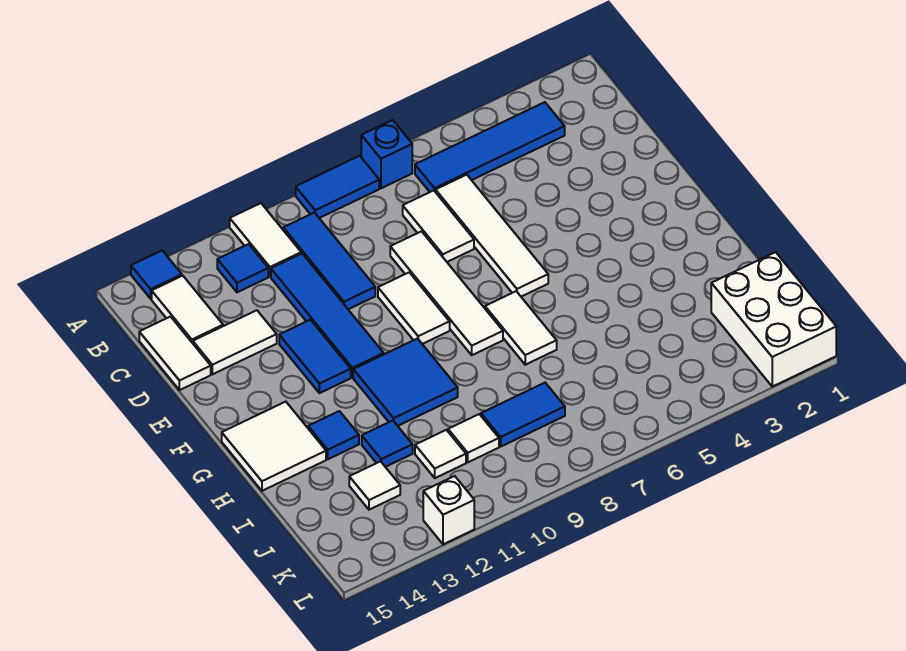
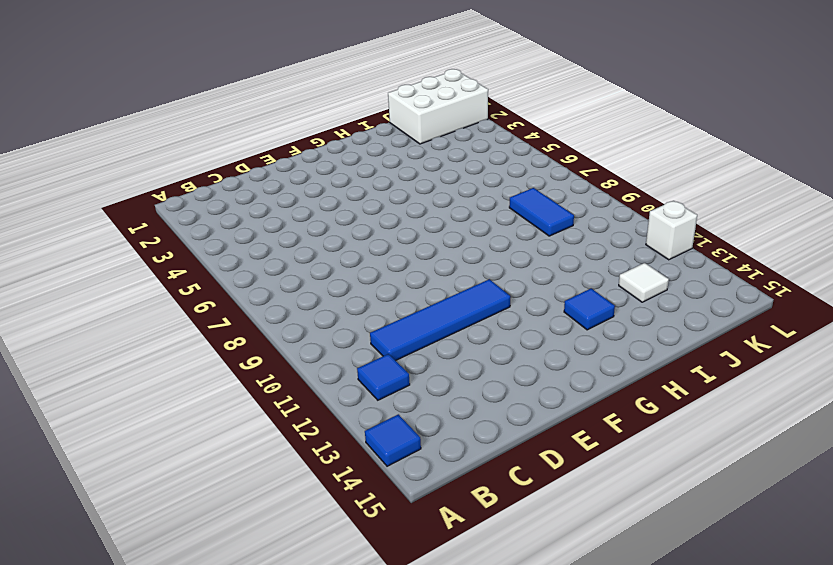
none -> blue 1x1 brick [361,120,412,188]
none -> blue 1x2 tile [296,156,379,218]
none -> white 1x2 tile [230,203,301,277]

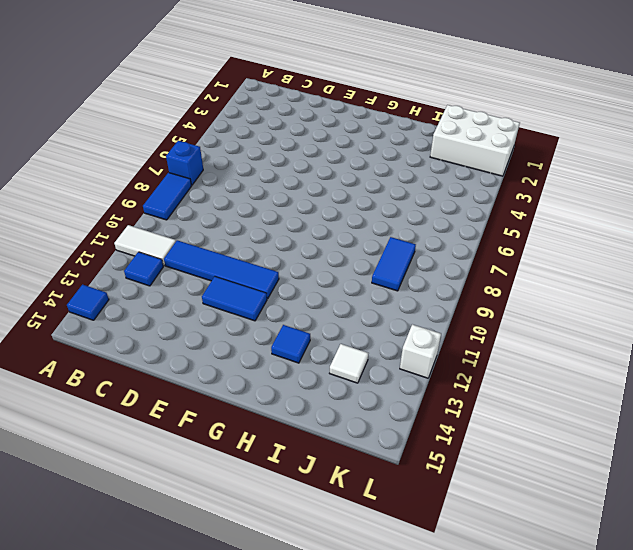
none -> blue 1x4 tile [415,102,565,192]
none -> blue 1x3 tile [283,213,375,309]
none -> white 1x2 tile [152,276,223,343]

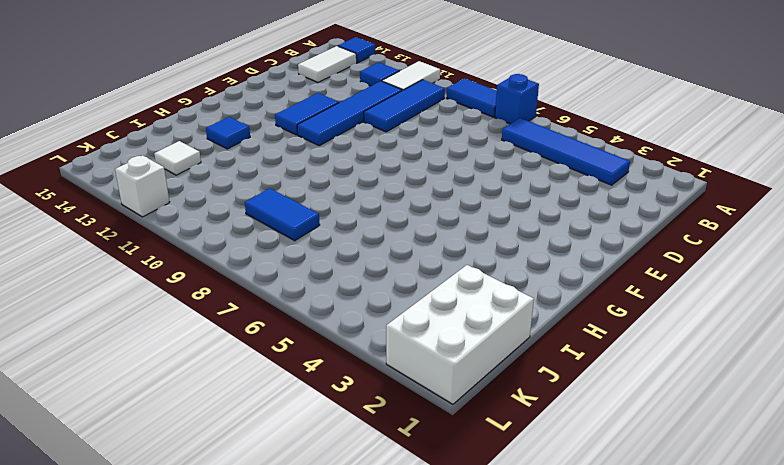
none -> white 1x4 tile [436,175,548,297]
none -> white 1x2 tile [403,190,474,262]
none -> white 1x2 tile [139,317,211,390]

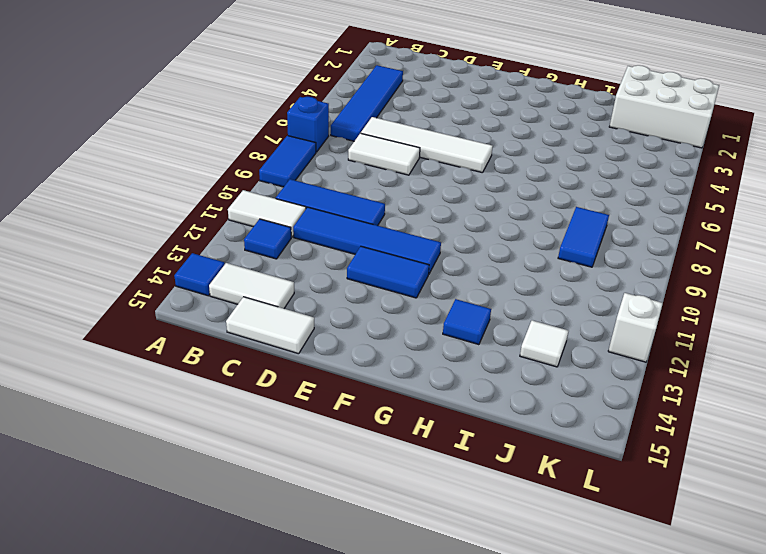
none -> white 1x4 tile [390,231,503,355]
none -> white 1x2 tile [193,310,277,374]
none -> white 1x2 tile [378,273,450,344]

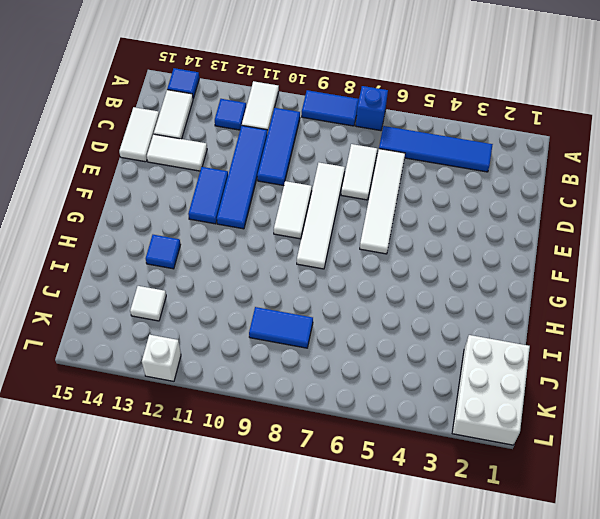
none -> white 1x2 tile [485,291,557,365]
none -> blue 2x2 tile [353,339,458,426]
none -> white 2x2 tile [222,402,326,491]

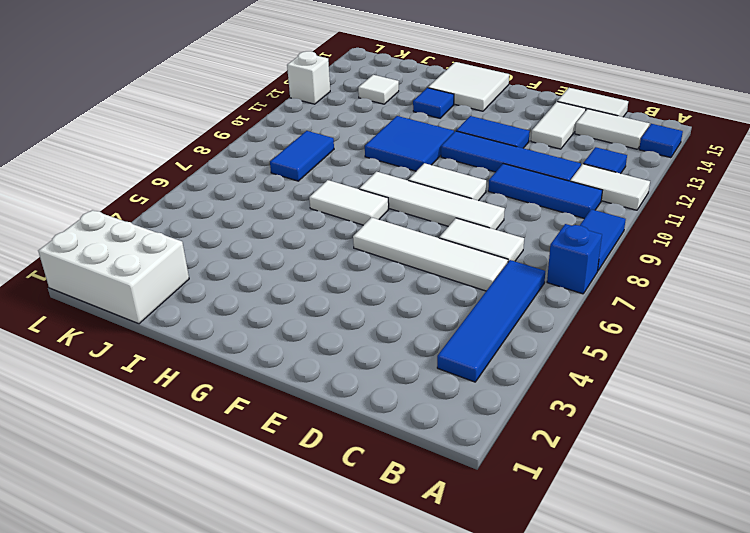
none -> blue 1x1 tile [362,421,413,467]
none -> white 1x1 tile [448,414,499,462]
none -> white 1x1 tile [415,430,466,478]

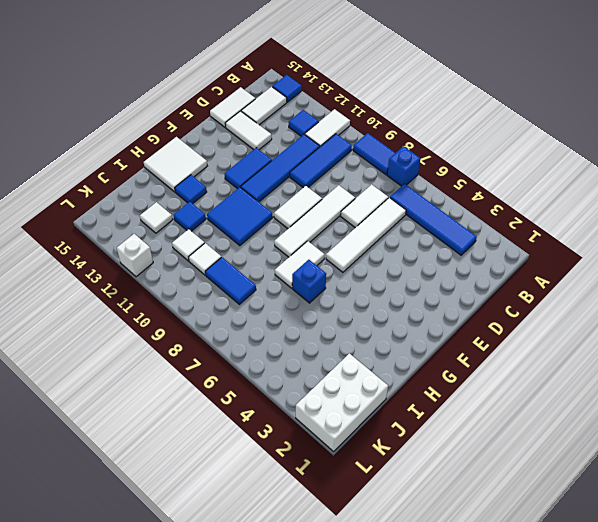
blue 1x1 brick [292,260,326,303] -> none

